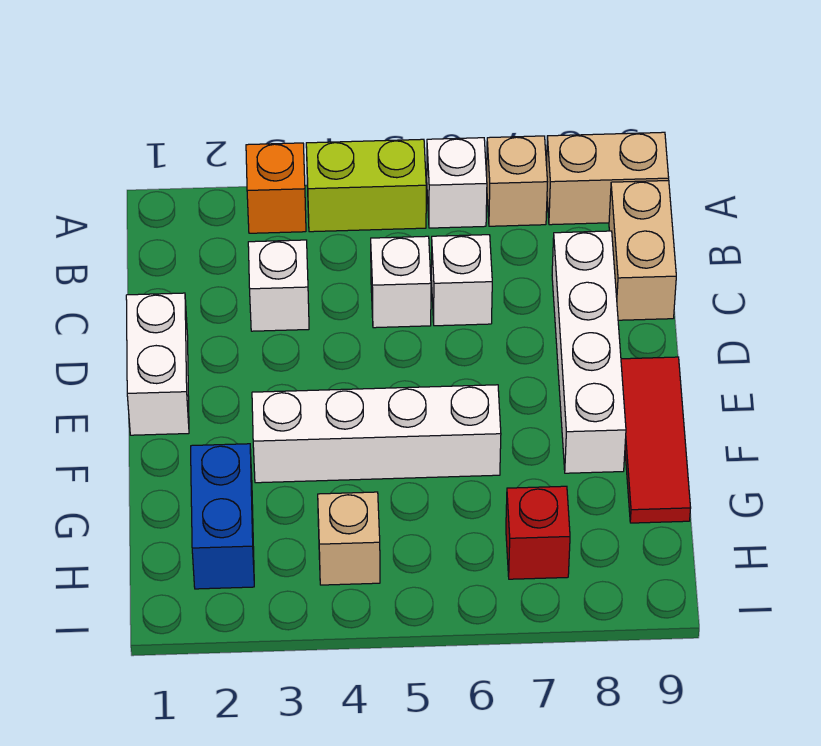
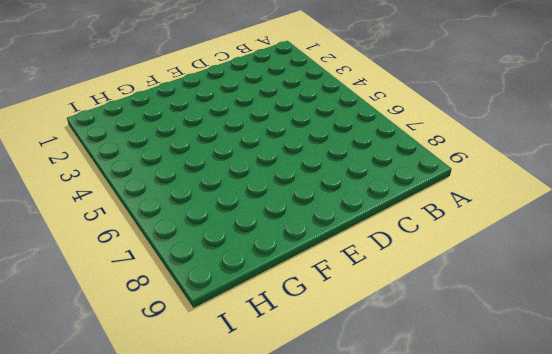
none -> orange 1x1 brick [246,143,306,233]
none -> lime 1x2 brick [306,139,426,232]
none -> white 1x1 brick [427,138,487,228]

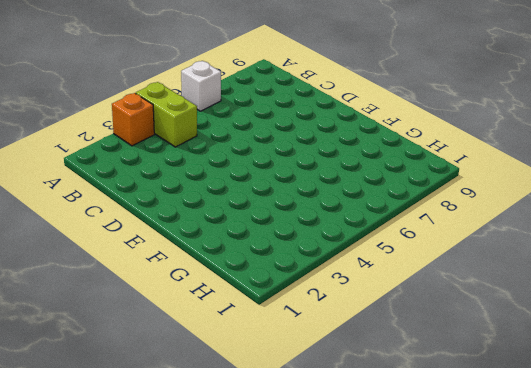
lime 1x2 brick [136,82,197,147] -> lime 1x2 brick turned to [306,139,426,232]
none -> tan 1x1 brick [487,136,547,226]
none -> tan 1x2 brick [546,132,669,225]
none -> tan 1x2 brick [609,181,676,320]

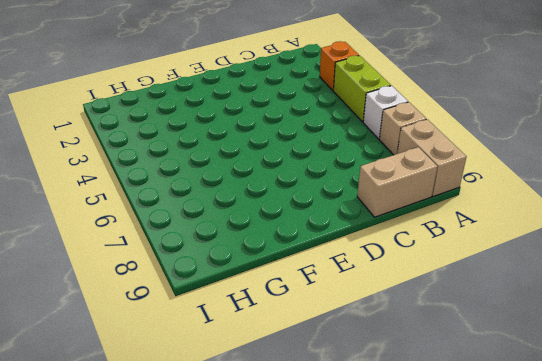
none -> white 1x1 brick [248,240,309,331]
none -> white 1x1 brick [371,236,431,328]
none -> white 1x1 brick [431,235,492,326]

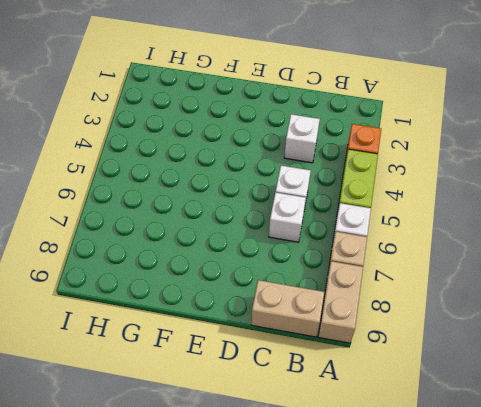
none -> white 1x4 brick [552,231,626,473]
none -> white 1x2 brick [126,293,189,435]
none -> red 1x3 tile [621,357,691,523]

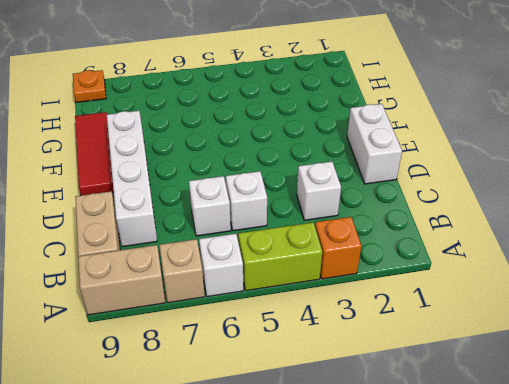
orange 1x1 plate [73,70,106,102] -> none
none -> white 1x4 brick [252,385,501,483]
none -> blue 1x2 brick [191,444,254,589]
none -> tan 1x1 brick [318,492,380,585]

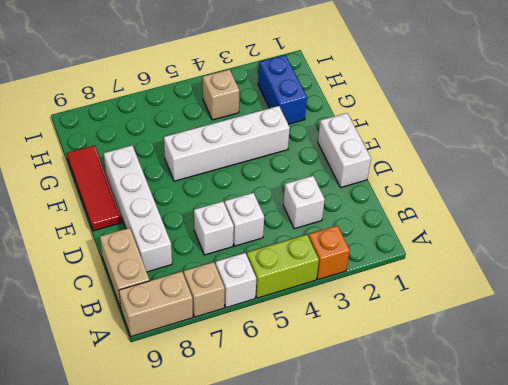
none -> red 1x1 brick [506,486,570,579]

